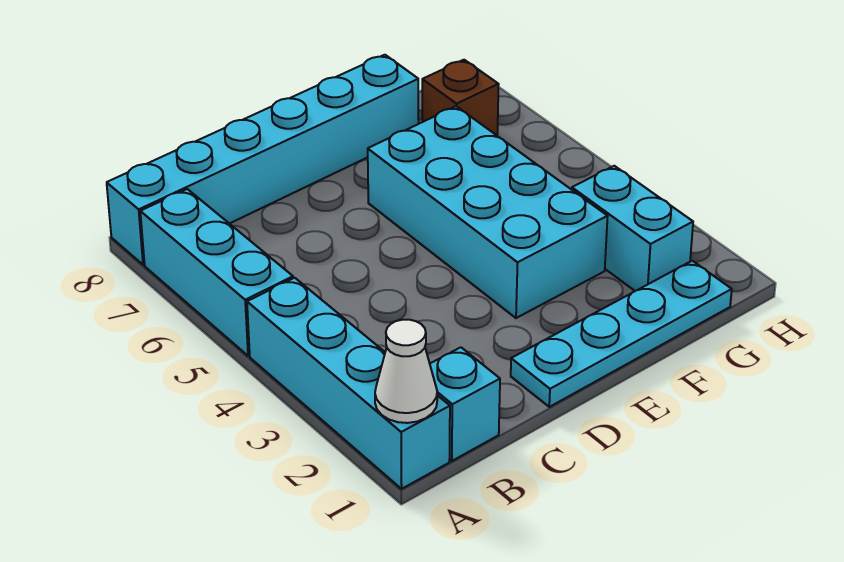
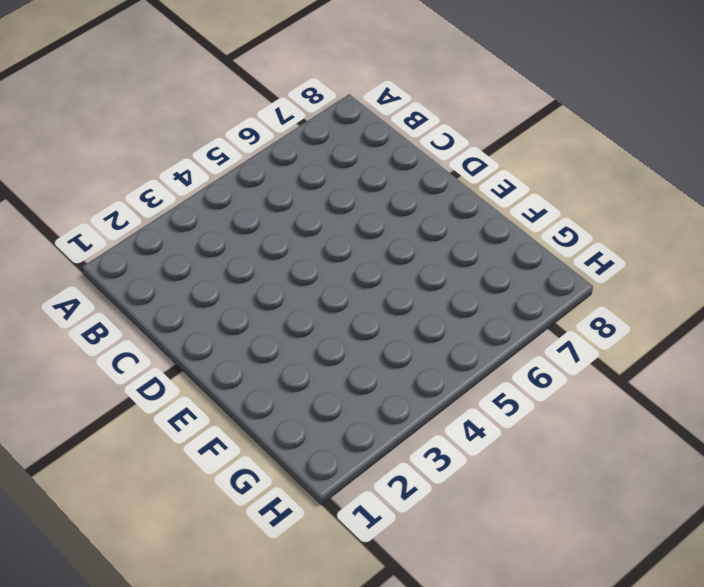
none -> cyan 1x4 brick [247,278,450,489]
none -> cyan 1x3 brick [140,189,293,356]

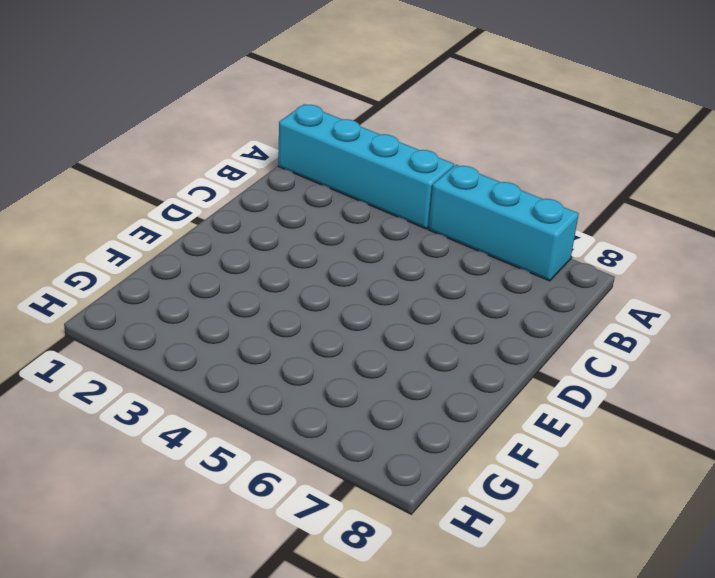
none -> cyan 1x6 brick [107,55,419,265]
none -> cyan 1x1 brick [430,347,500,461]

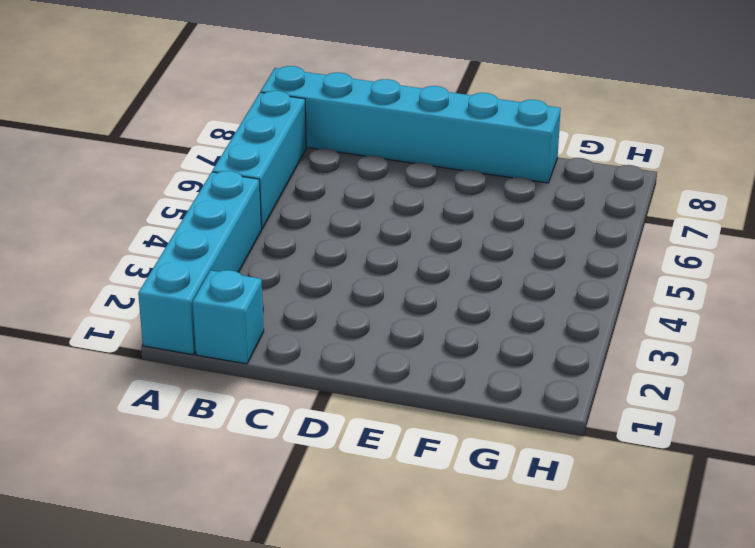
none -> cyan 1x4 plate [511,261,732,407]
none -> cyan 2x4 brick [368,106,608,318]

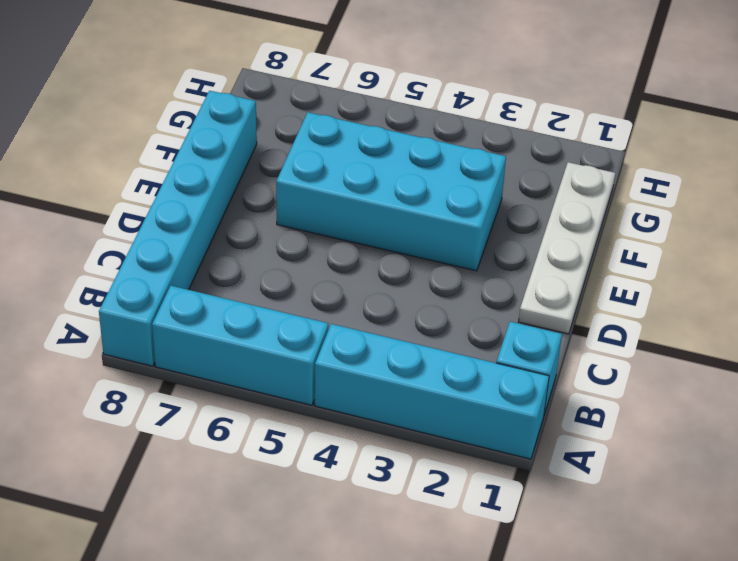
white 1x4 plate [519,162,615,334] -> cyan 1x4 plate [511,261,732,407]
none -> cyan 1x2 brick [572,166,693,291]
none -> brown 1x1 brick [422,60,499,135]

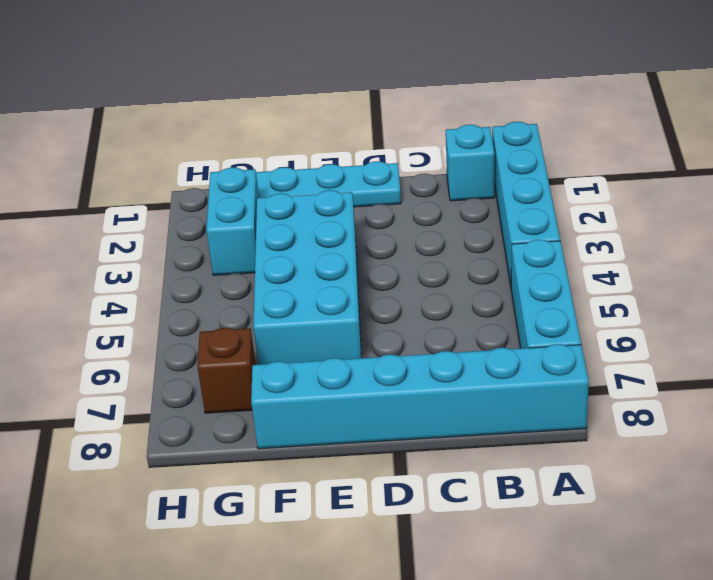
none -> white 1x1 cone [375,320,437,423]

